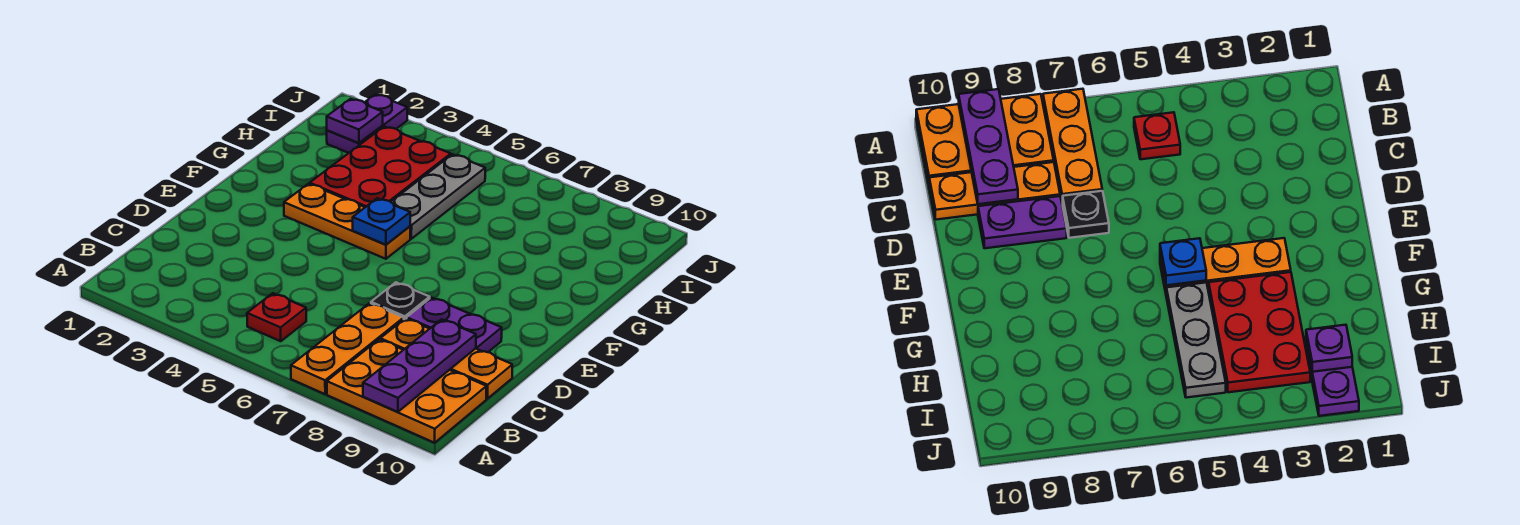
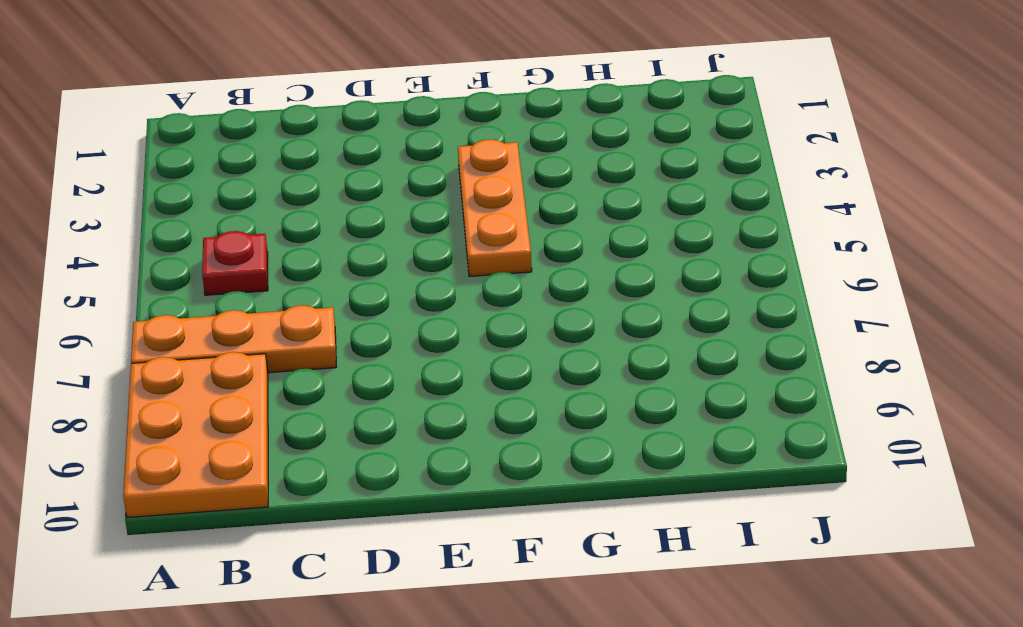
none -> orange 1x3 plate [380,318,512,399]
none -> black 1x1 plate [371,282,430,319]
none -> purple 1x2 plate [407,298,502,352]

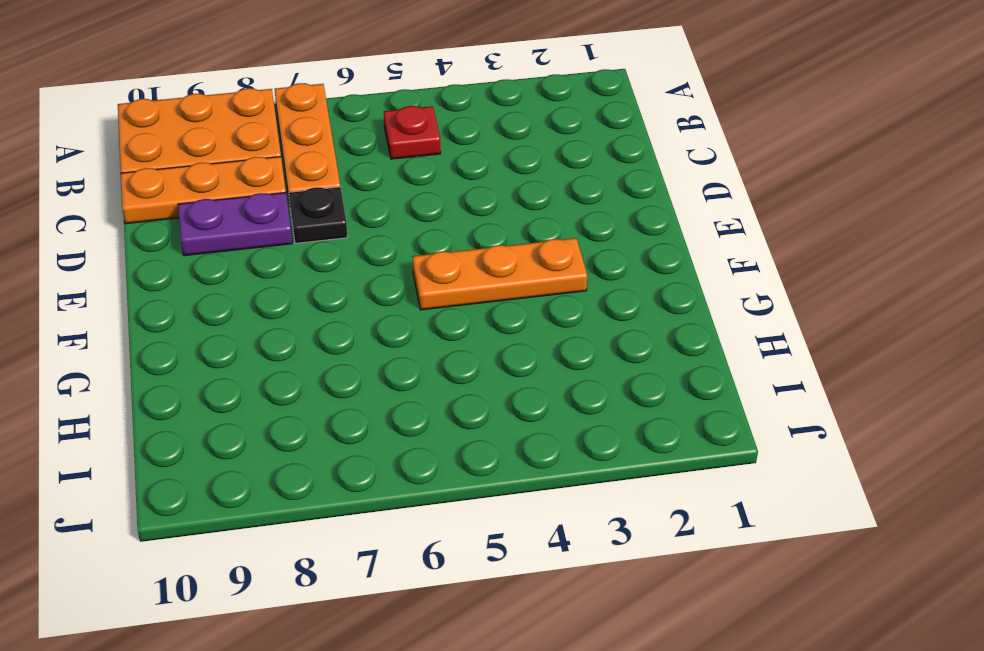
none -> red 2x3 plate [310,126,451,207]
none -> grey 1x3 plate [391,154,485,239]
none -> purple 1x2 plate [327,94,407,153]

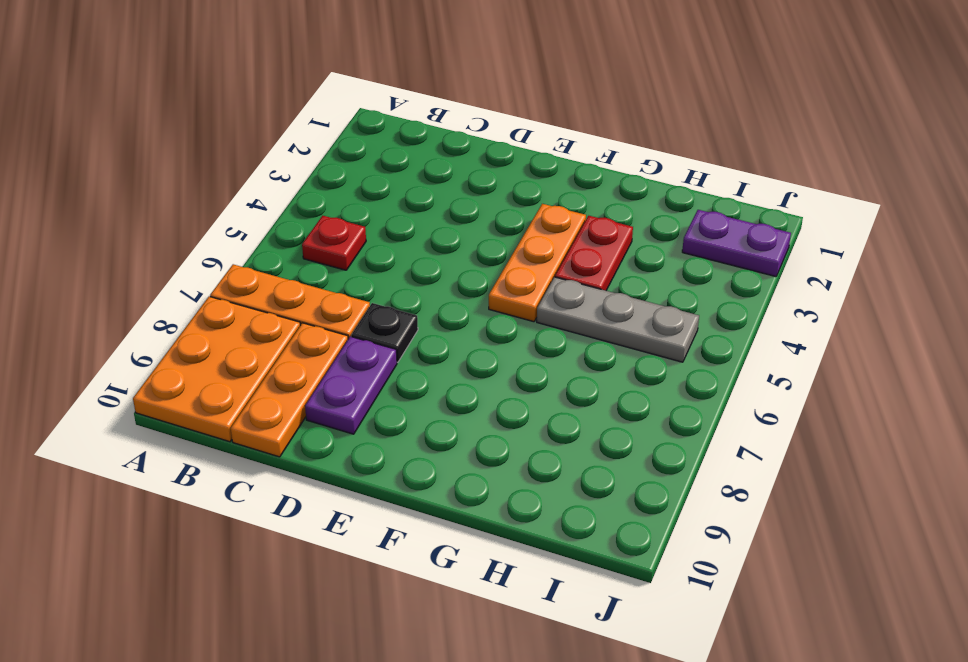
red 1x2 plate [555,216,633,291] -> red 2x3 plate [310,126,451,207]
none -> purple 1x3 plate [363,319,476,412]
none -> blue 1x1 plate [353,198,410,245]
none -> purple 1x1 plate [327,99,383,143]

